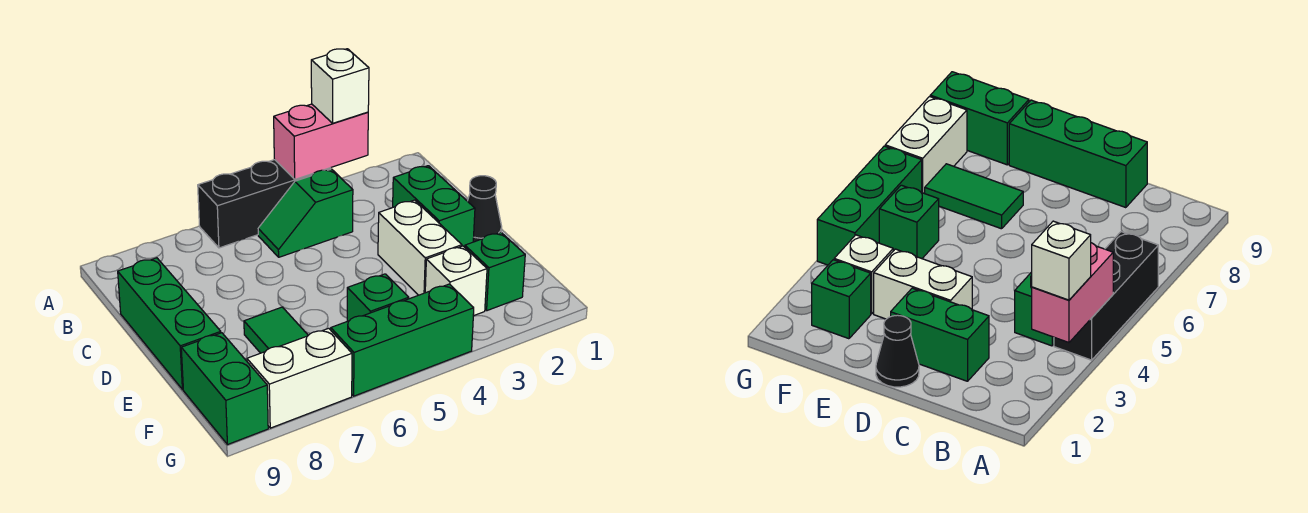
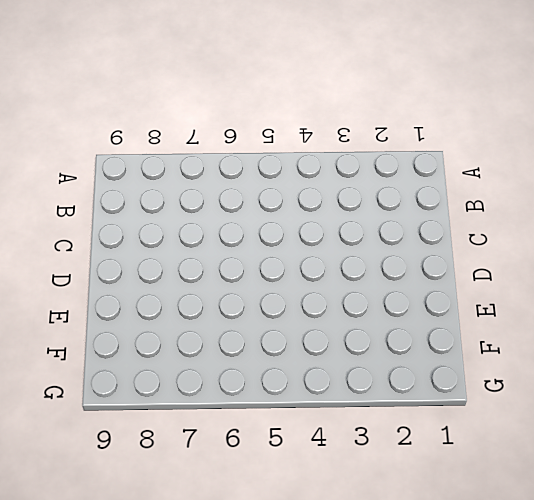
none -> black 1x3 brick [198,160,331,248]
none -> green 1x2 slope [258,169,353,257]
none -> green 1x2 brick [393,166,475,247]

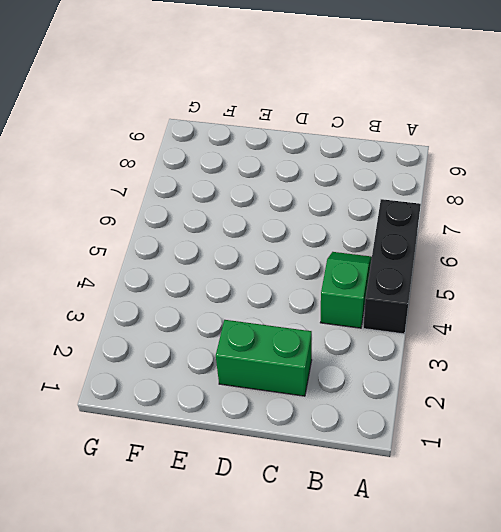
none -> green 1x3 brick [118,258,221,390]
none -> black 1x1 cone [468,176,502,242]
none -> white 1x2 brick [378,200,462,295]

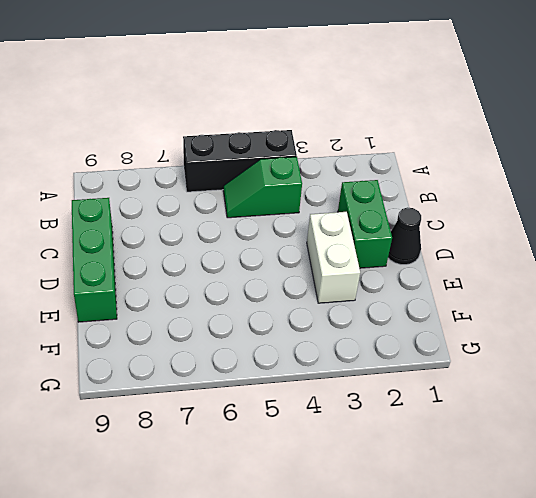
none -> green 1x2 tile [244,307,308,353]
none -> green 1x1 brick [465,232,525,311]
none -> white 1x1 brick [425,246,487,316]

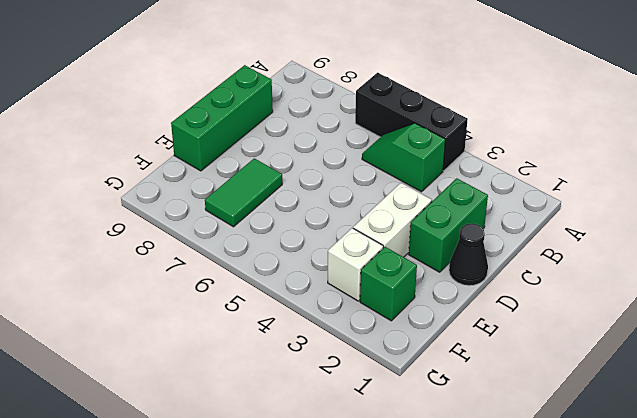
none -> green 1x1 brick [347,274,409,321]
none -> green 1x2 brick [181,333,268,445]
none -> green 1x3 brick [331,284,474,396]

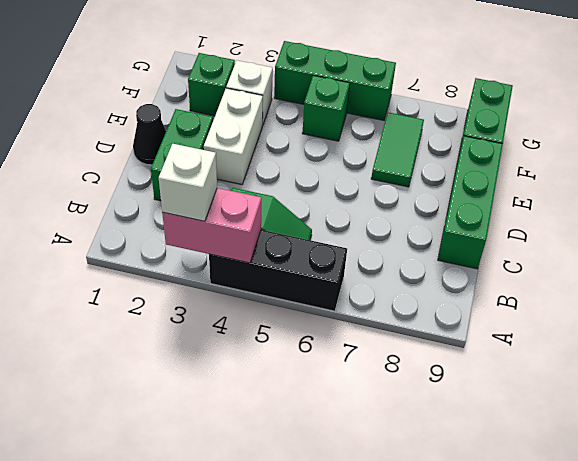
none -> white 1x2 brick [247,328,352,428]

